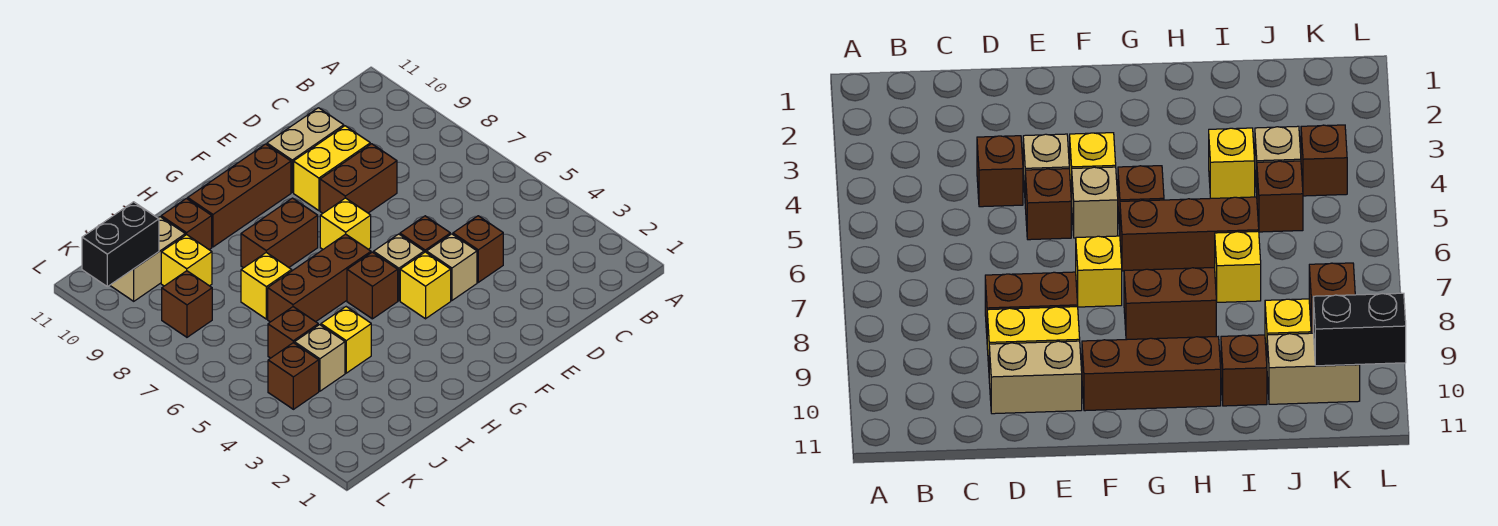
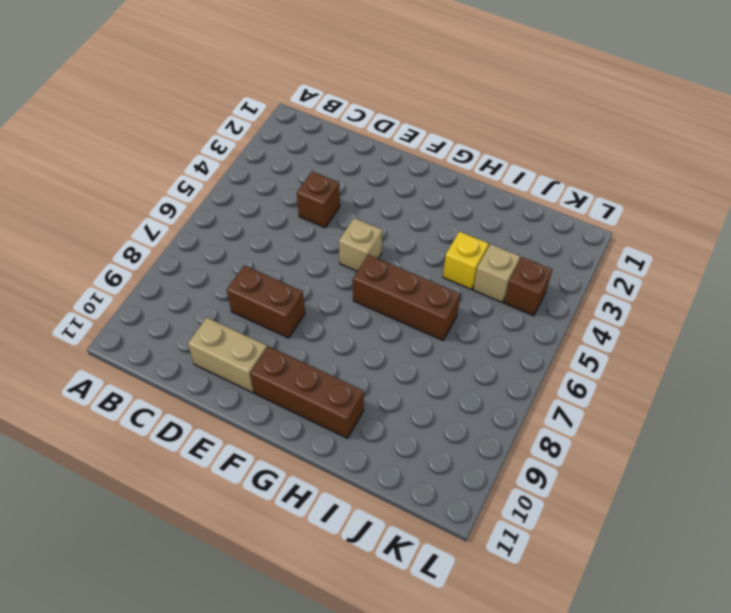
none -> yellow 1x2 brick [294,126,370,211]
none -> tan 1x1 brick [427,234,477,301]
none -> brown 1x1 brick [400,216,450,253]

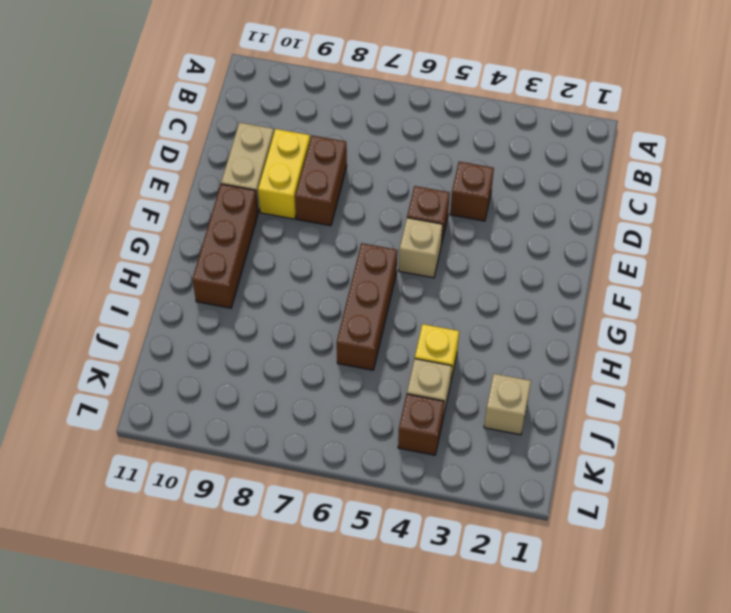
tan 1x1 brick [484,374,531,435] -> tan 1x1 brick moved to [427,234,477,301]
none -> yellow 1x1 brick [400,252,451,319]
none -> yellow 1x1 brick [320,198,371,249]
none -> brown 1x1 brick [347,252,398,319]

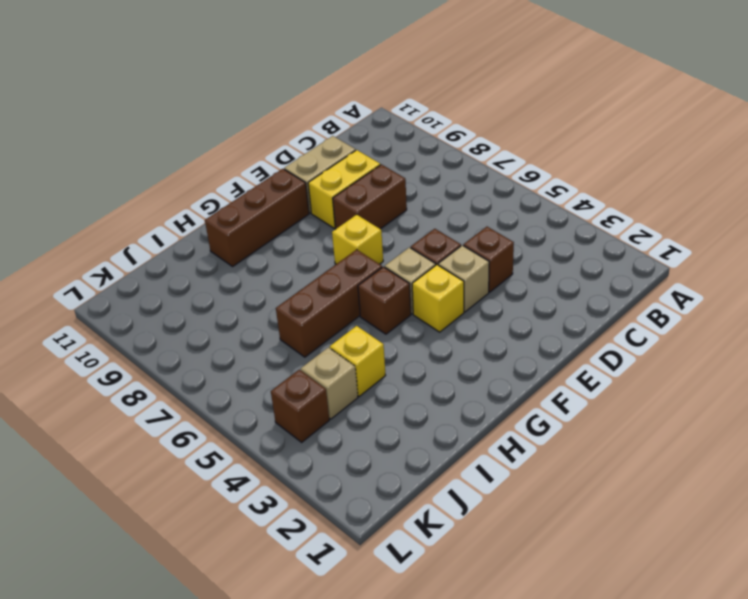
none -> brown 1x2 brick [241,198,318,268]
none -> yellow 1x1 brick [241,253,292,319]
none -> brown 1x1 brick [161,199,212,250]

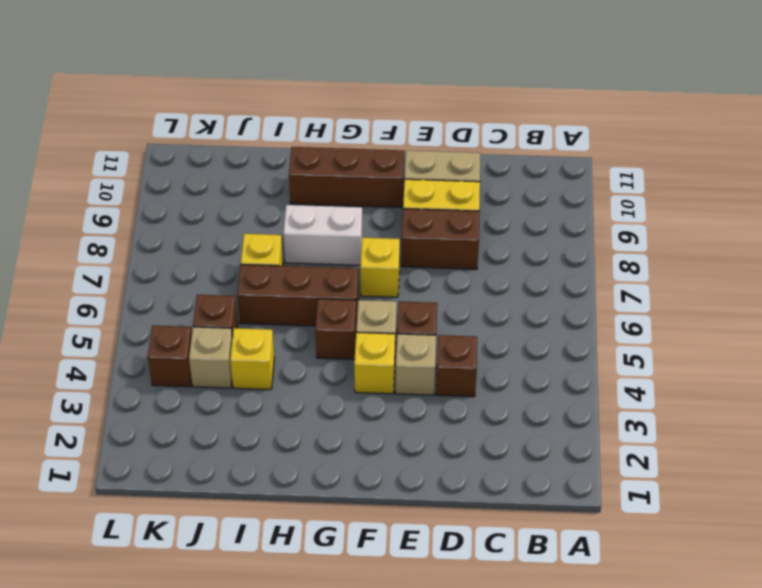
white 1x2 brick [283,205,362,265] -> brown 1x2 brick [241,198,318,268]
none -> brown 1x1 brick [161,199,212,250]
none -> yellow 1x1 brick [161,235,212,286]
none -> tan 1x2 brick [110,217,185,301]

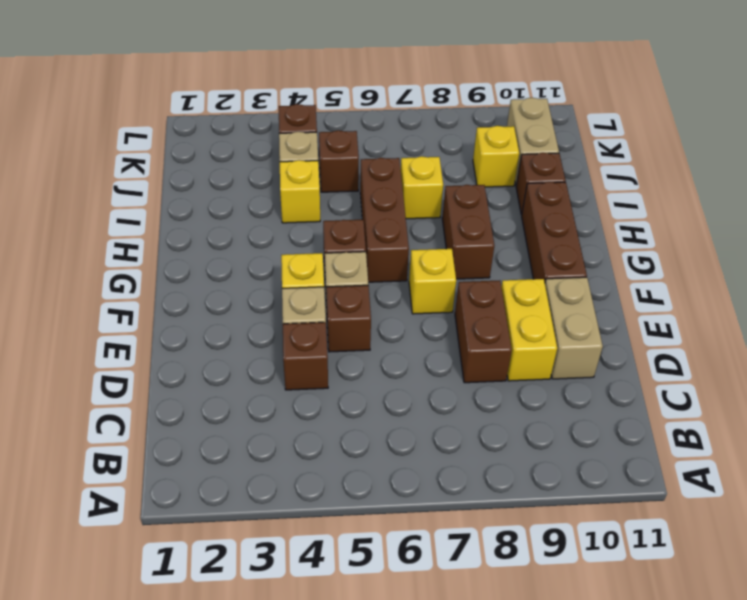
none -> brown 1x1 brick [162,271,212,337]
none -> black 1x2 brick [82,202,159,287]

